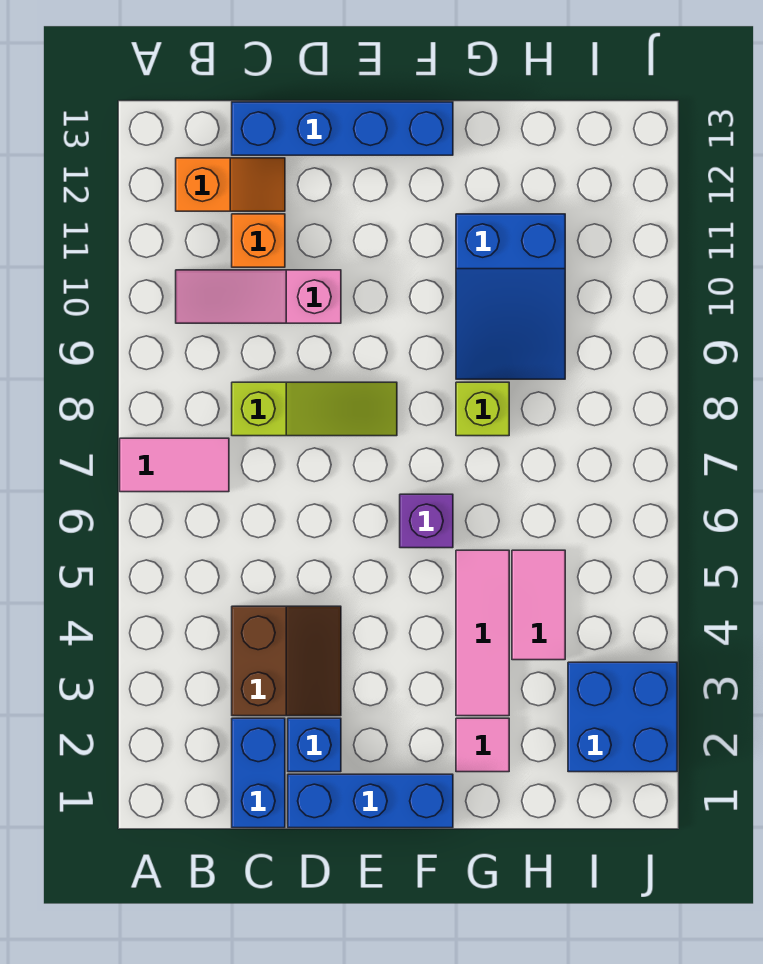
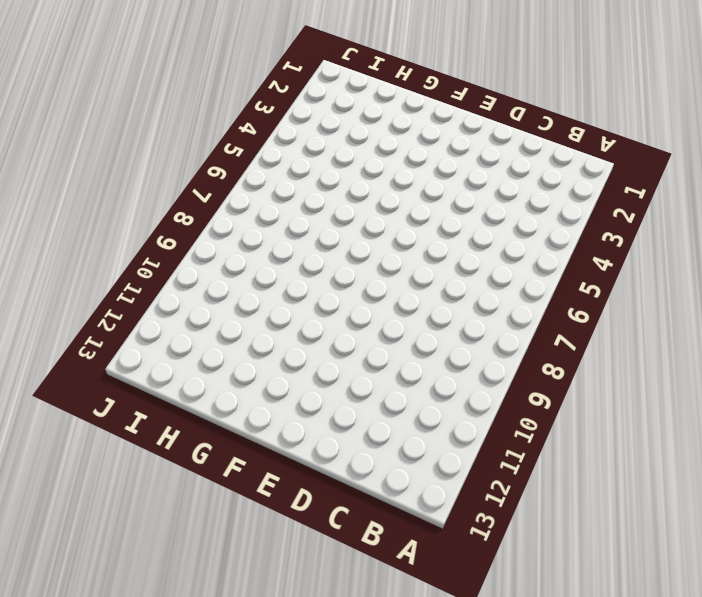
none -> pink 1x2 tile [120,438,229,492]
none -> pink 1x3 slope [176,270,341,323]
none -> orange 1x2 slope [176,158,285,211]

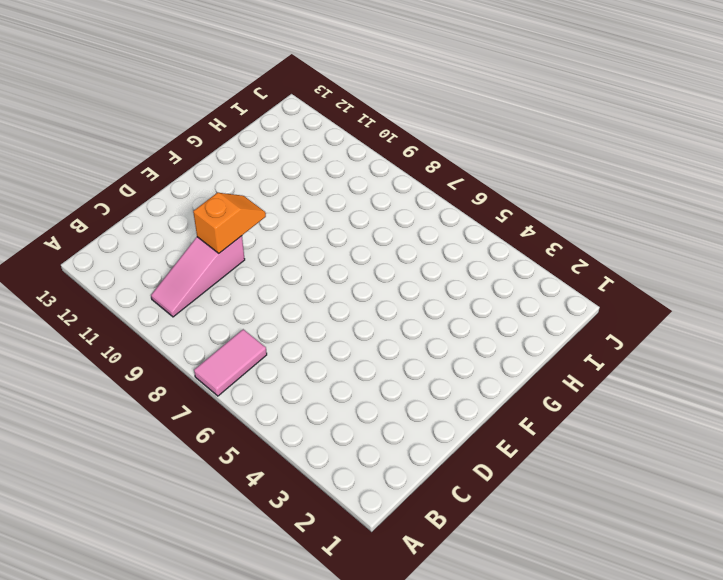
orange 1x2 slope [193,193,266,253] -> orange 1x2 slope moved to [176,158,285,211]
none -> blue 1x2 brick [232,718,285,828]
none -> brown 2x2 slope [232,606,341,716]
none -> lime 1x3 slope [232,382,397,436]

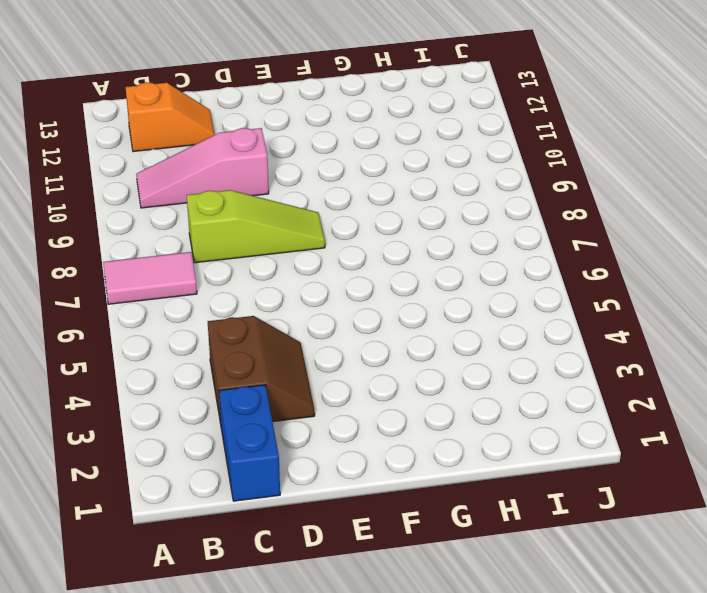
none -> orange 1x1 brick [232,214,285,267]
none -> blue 1x4 brick [232,102,453,155]
none -> blue 1x3 brick [288,774,453,828]

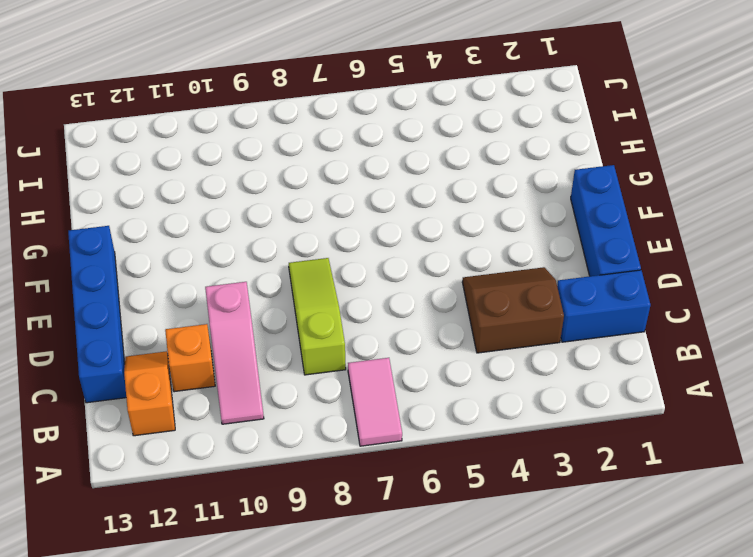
none -> blue 1x1 brick [288,718,341,772]
none -> purple 1x1 brick [400,494,453,548]
none -> pink 1x1 tile [456,718,509,772]

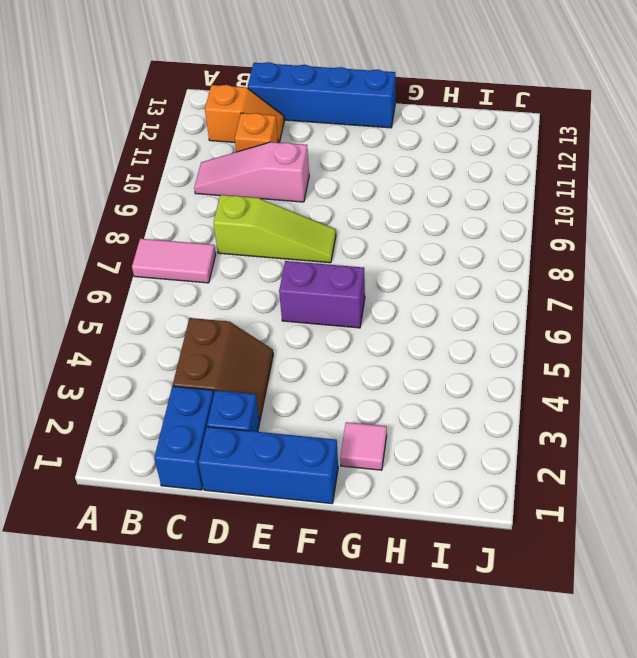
purple 1x2 brick [279,261,365,328] -> purple 1x1 brick [400,494,453,548]
none -> pink 1x3 tile [456,550,509,716]
none -> lime 1x1 brick [456,382,509,436]
none -> blue 2x3 slope [456,214,565,379]

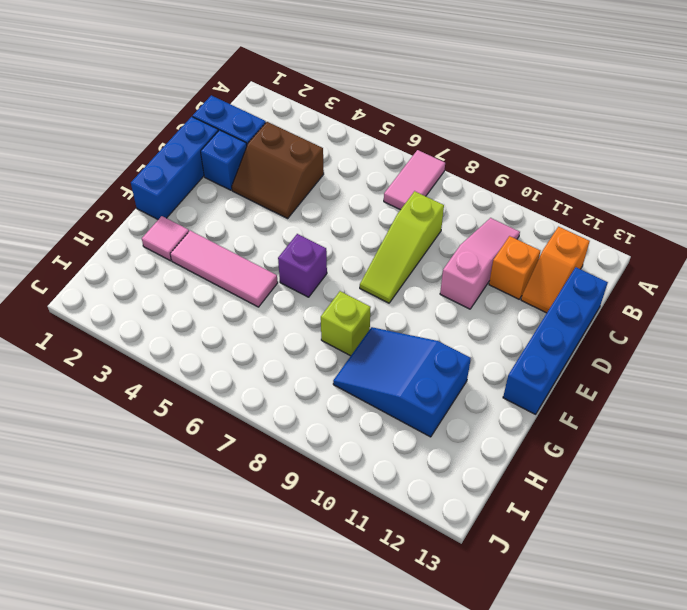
none -> pink 1x2 tile [512,550,565,660]
none -> blue 2x2 brick [568,662,677,772]

